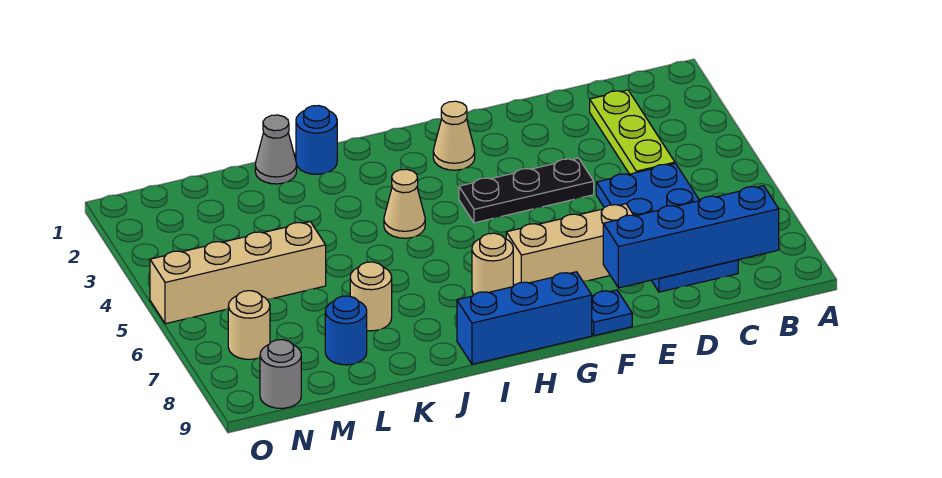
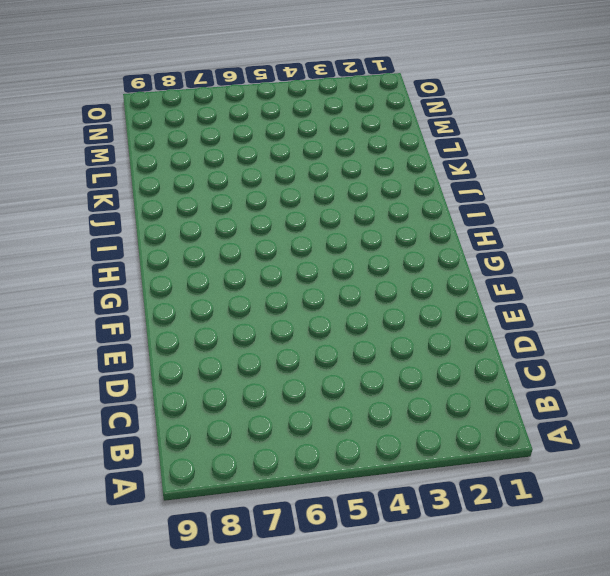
none -> lime 1x3 plate [590,90,675,174]
none -> blue 2x4 plate [596,163,738,292]
none -> black 1x3 plate [459,158,594,223]

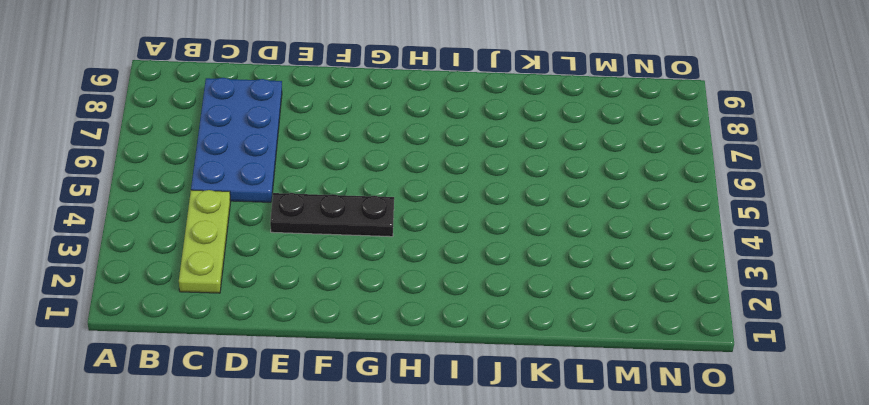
none -> tan 1x3 brick [506,204,634,285]
none -> blue 1x1 plate [592,290,632,336]
none -> tan 1x1 cone [433,101,475,170]

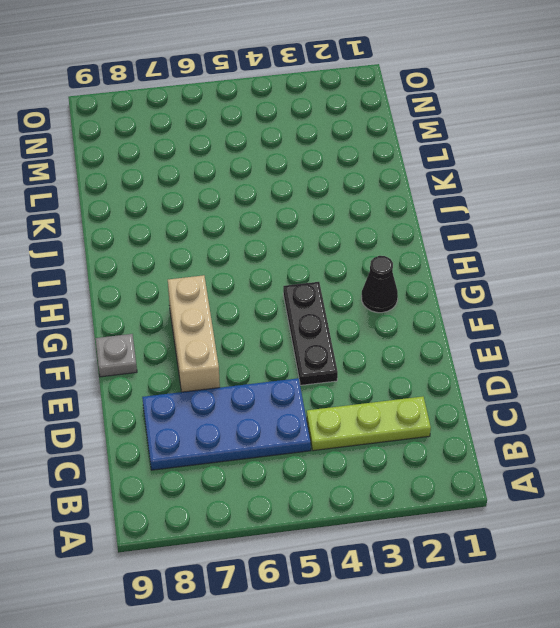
grey 1x1 plate [95,334,137,377] -> blue 1x1 plate [592,290,632,336]
black 1x1 cone [361,256,398,313] -> tan 1x1 cone [433,101,475,170]
none -> blue 1x3 brick [457,272,592,364]
none -> tan 1x1 round brick [472,233,513,294]
none -> tan 1x1 cone [384,169,425,238]

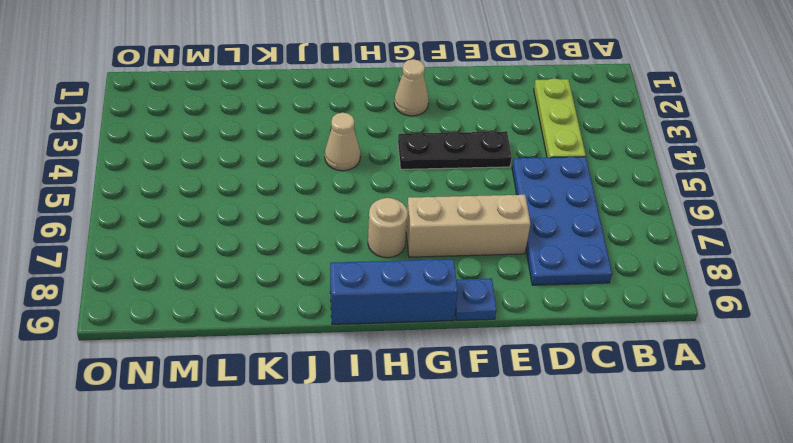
none -> blue 1x1 round brick [296,106,337,174]
none -> grey 1x1 cone [255,115,297,184]
none -> tan 1x1 round brick [350,262,392,331]

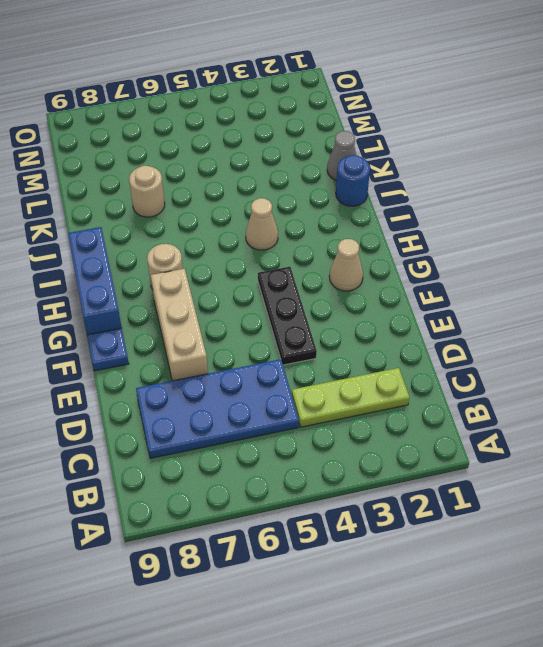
none -> tan 1x4 brick [150,222,326,324]
none -> blue 1x1 round brick [325,296,367,365]
none -> tan 1x1 round brick [228,291,270,359]

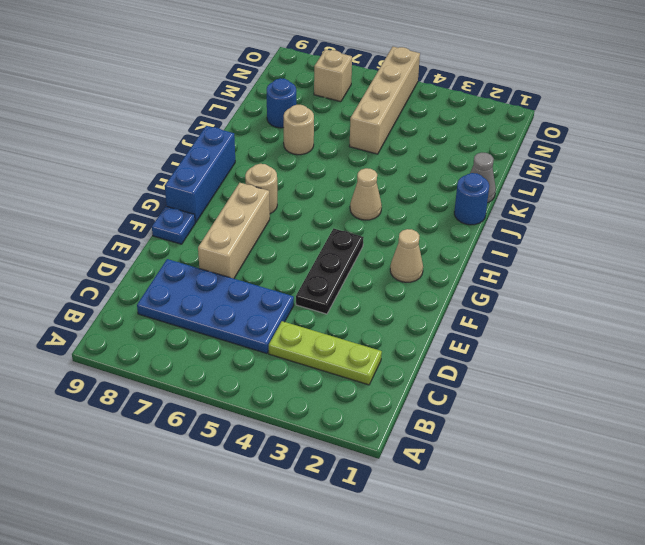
tan 1x1 brick [314,50,352,102] -> tan 1x1 round brick [228,291,270,359]
none -> grey 1x1 round brick [260,340,301,408]
none -> blue 1x4 brick [603,186,779,288]

